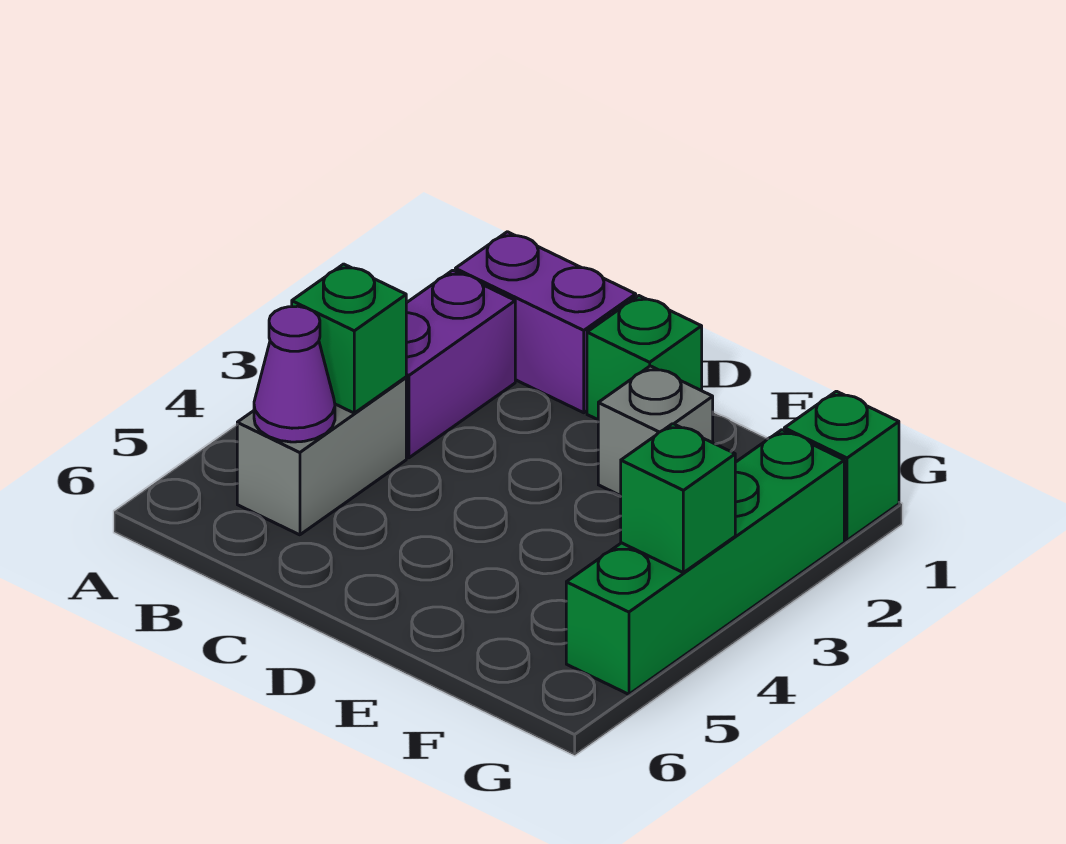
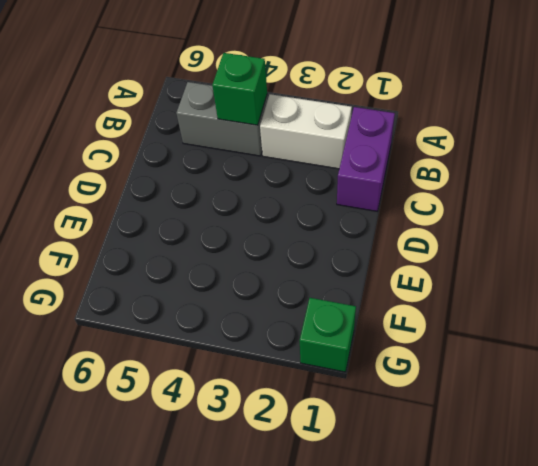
white 1x2 brick [260,94,352,169] -> purple 1x2 brick [406,270,515,458]
none -> green 1x1 brick [587,296,702,420]
none -> grey 1x1 brick [598,366,713,496]

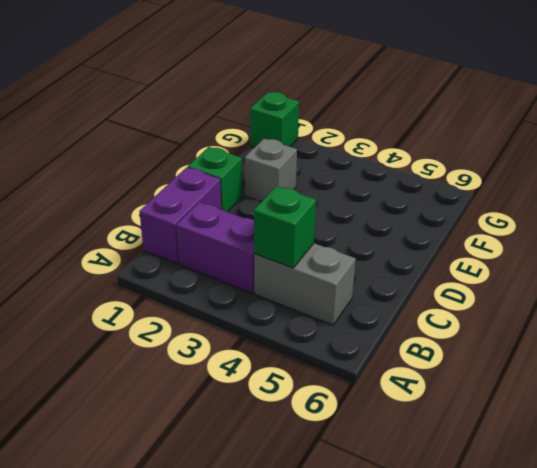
none -> green 1x4 brick [566,430,844,694]
none -> purple 1x1 cone [254,306,335,442]

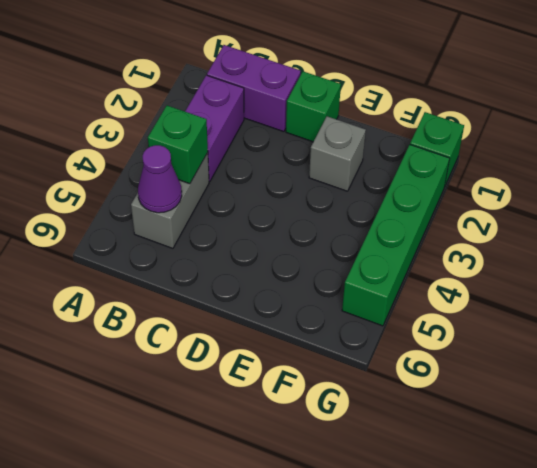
none -> green 1x1 brick [621,424,735,573]

